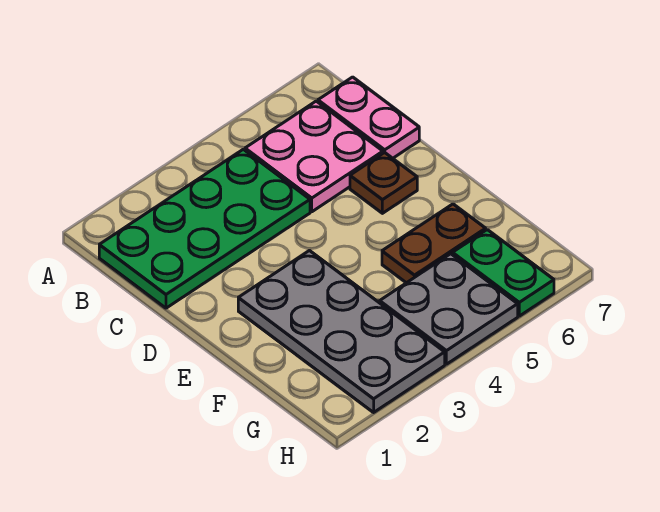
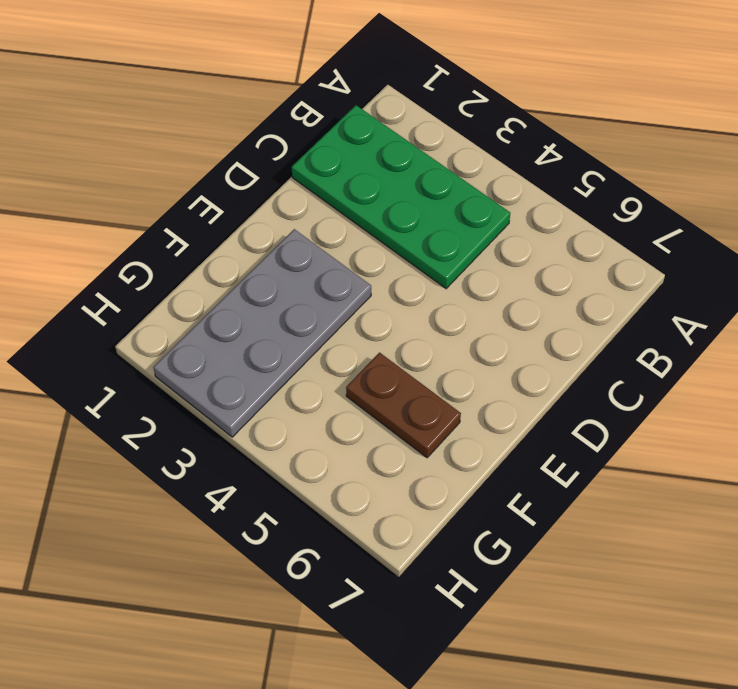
none -> pink 2x2 plate [245,101,383,212]
none -> pink 1x2 plate [318,77,419,158]

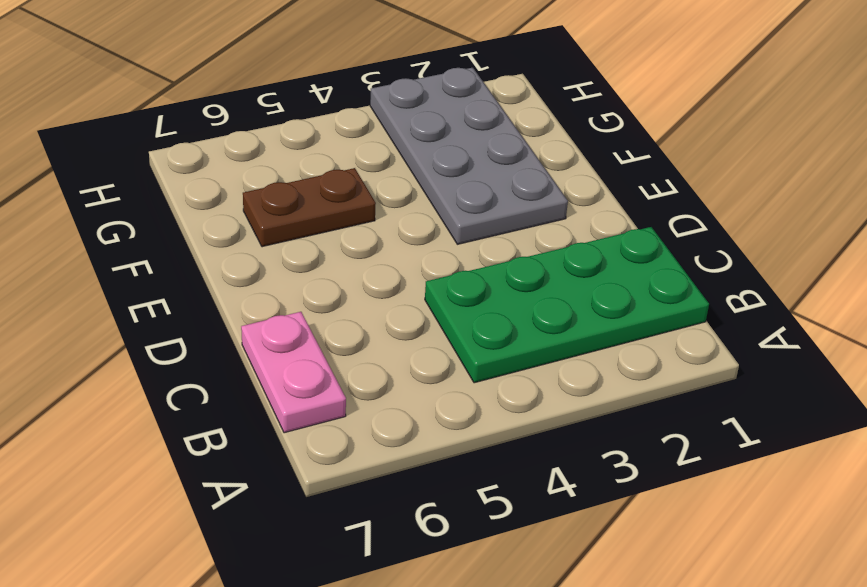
none -> pink 2x2 plate [245,101,383,212]
none -> brown 1x1 plate [350,152,417,213]

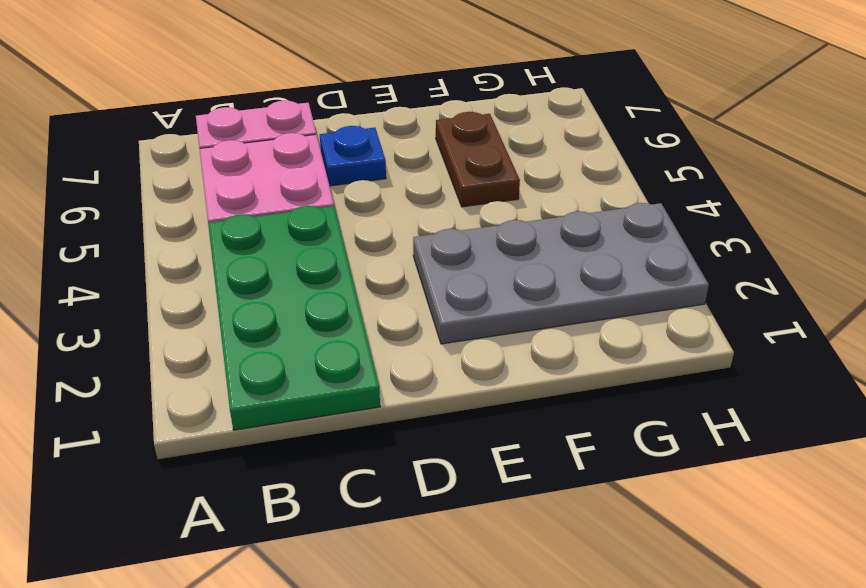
blue 1x1 plate [320,126,386,186] -> brown 1x1 plate [350,152,417,213]
none -> grey 2x2 plate [380,254,518,364]
none -> green 1x2 plate [453,230,554,316]

